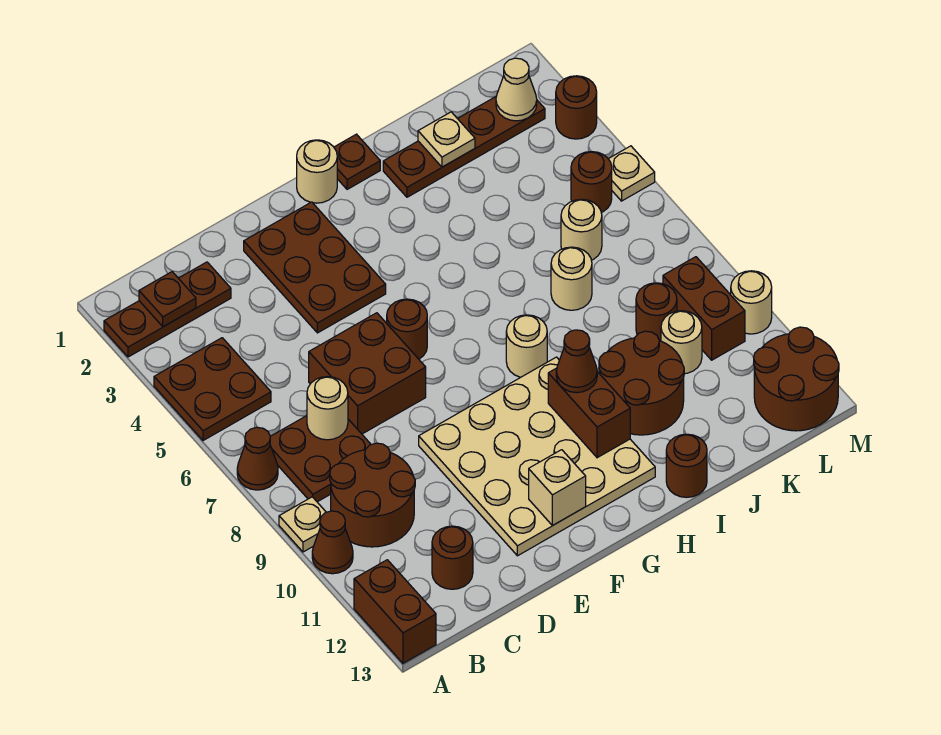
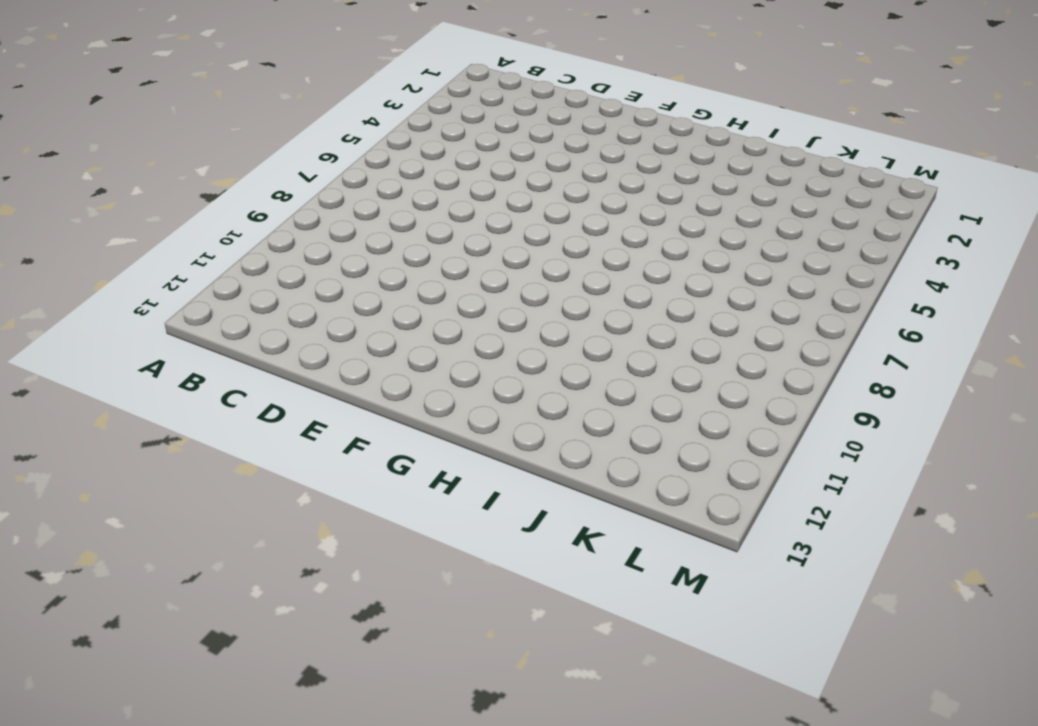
none -> brown 1x3 plate [104,262,231,357]
none -> brown 2x2 plate [154,338,271,441]
none -> brown 1x1 cone [237,427,278,490]
none -> tan 1x1 plate [279,497,326,552]

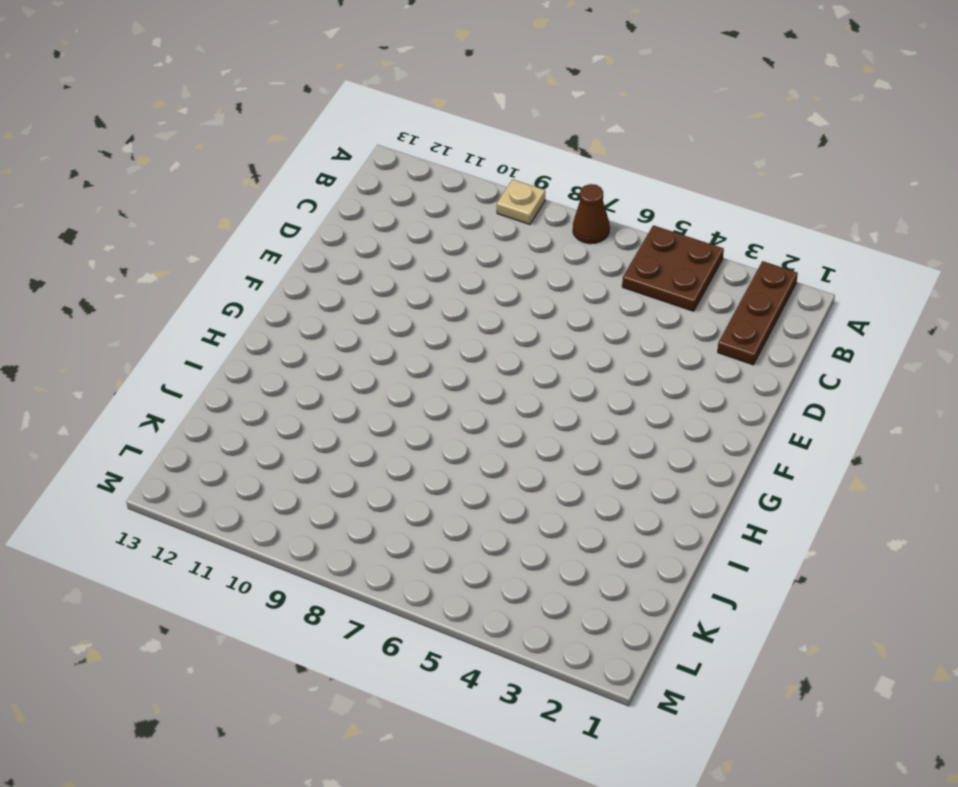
none -> brown 1x1 cone [312,511,353,574]
none -> brown 1x2 brick [354,560,436,663]
none -> brown 2x2 plate [270,416,371,502]
none -> brown 2x2 round brick [330,443,415,547]

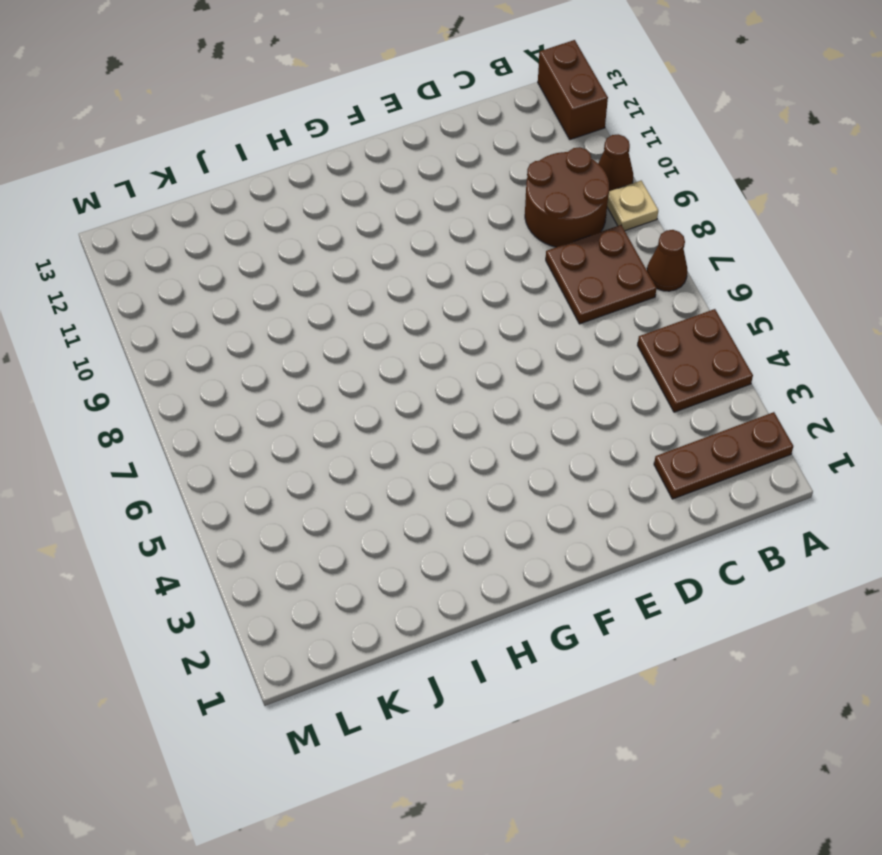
none -> brown 1x1 round brick [432,526,473,589]
none -> brown 2x2 brick [309,313,426,434]
none -> brown 2x3 plate [244,202,386,333]
none -> tan 4x4 plate [419,357,655,556]

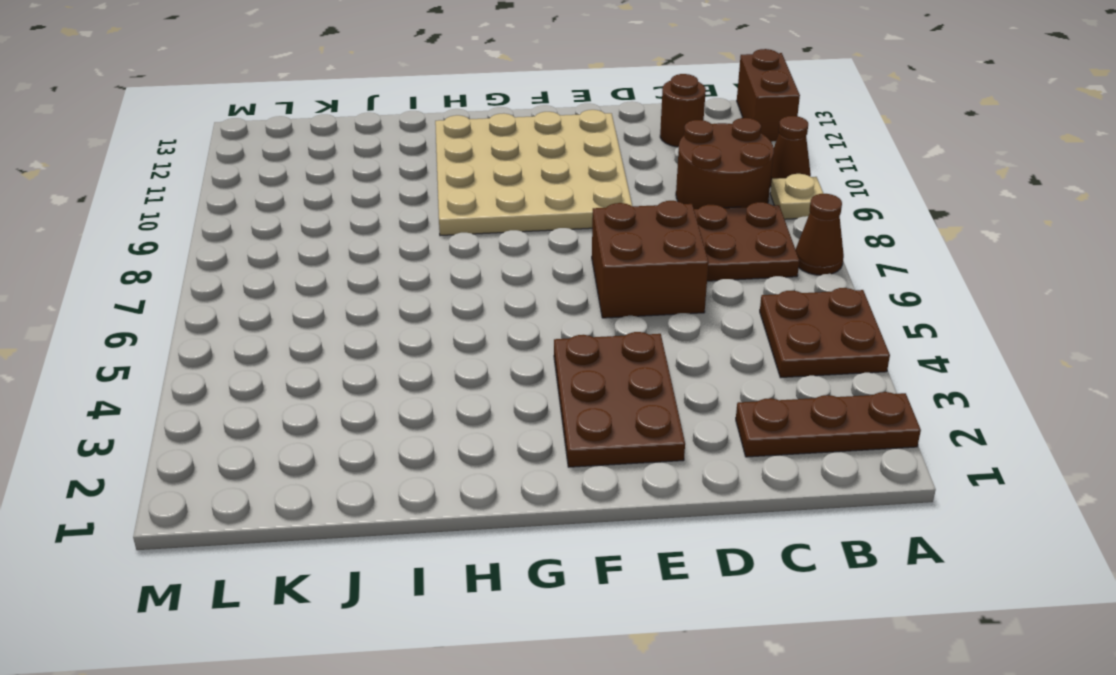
none -> brown 1x1 round brick [387,299,427,359]
none -> tan 1x1 round brick [297,140,337,203]
none -> brown 1x1 plate [334,134,380,189]
none -> tan 1x1 round brick [506,315,547,377]

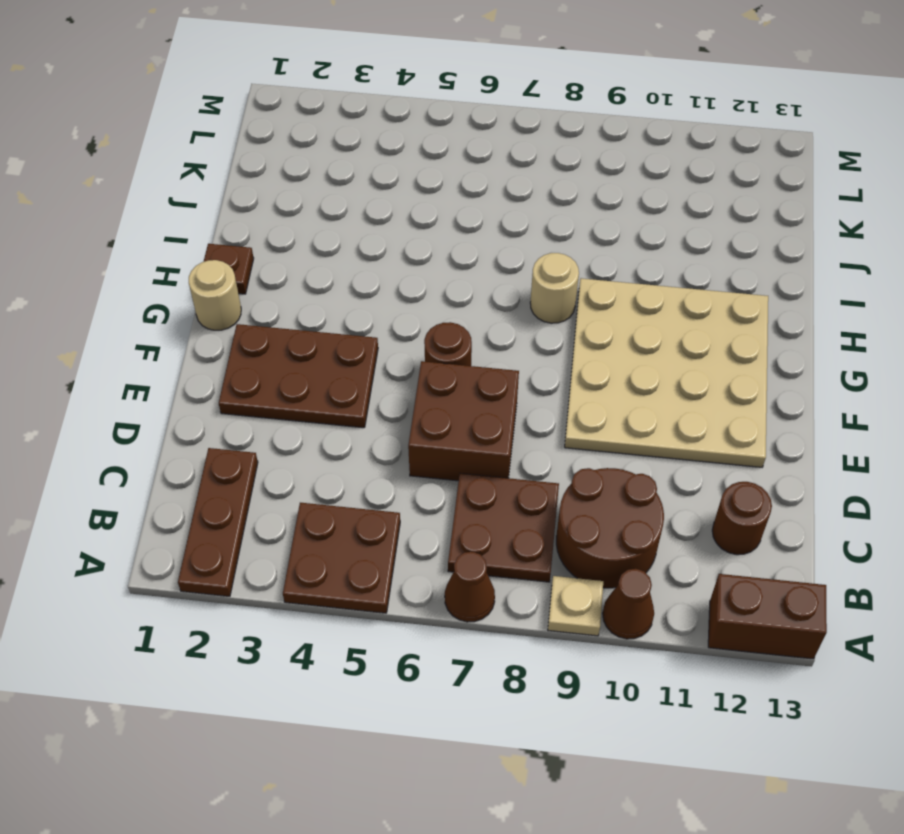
none -> brown 1x4 plate [383,97,545,197]
none -> brown 2x2 round brick [599,331,684,435]
none -> brown 1x1 round brick [666,434,707,497]
none -> tan 1x1 round brick [551,247,592,310]

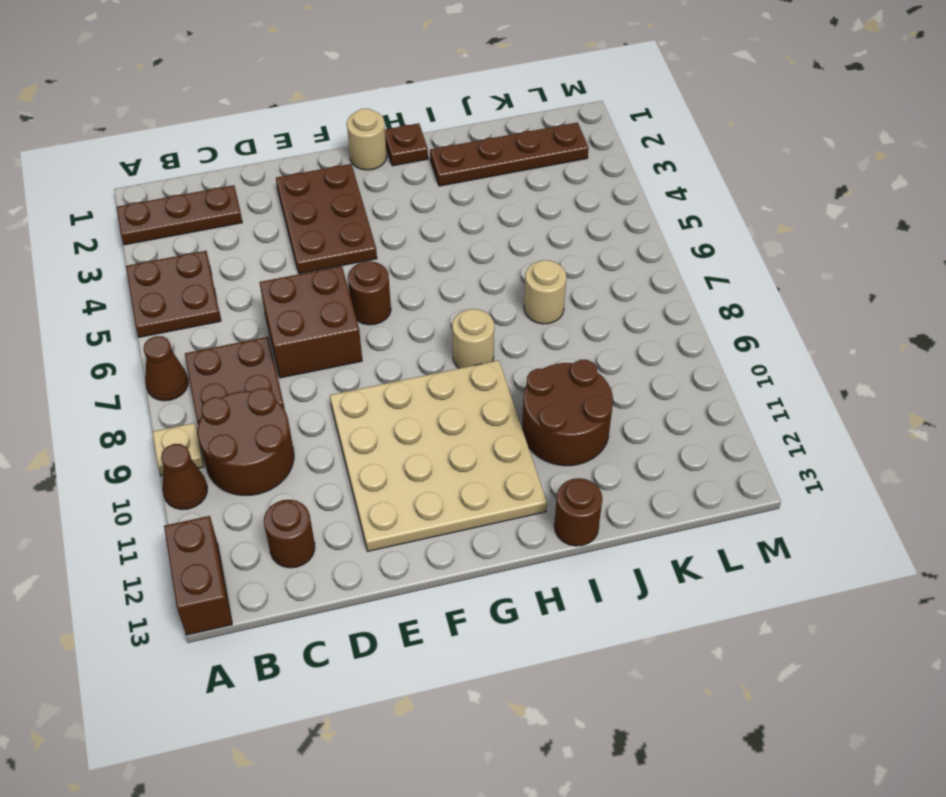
none -> tan 1x1 round brick [561,199,602,260]
none -> brown 1x1 round brick [636,283,677,341]
none -> tan 1x1 round brick [661,311,702,374]
none -> brown 1x1 round brick [571,152,612,212]

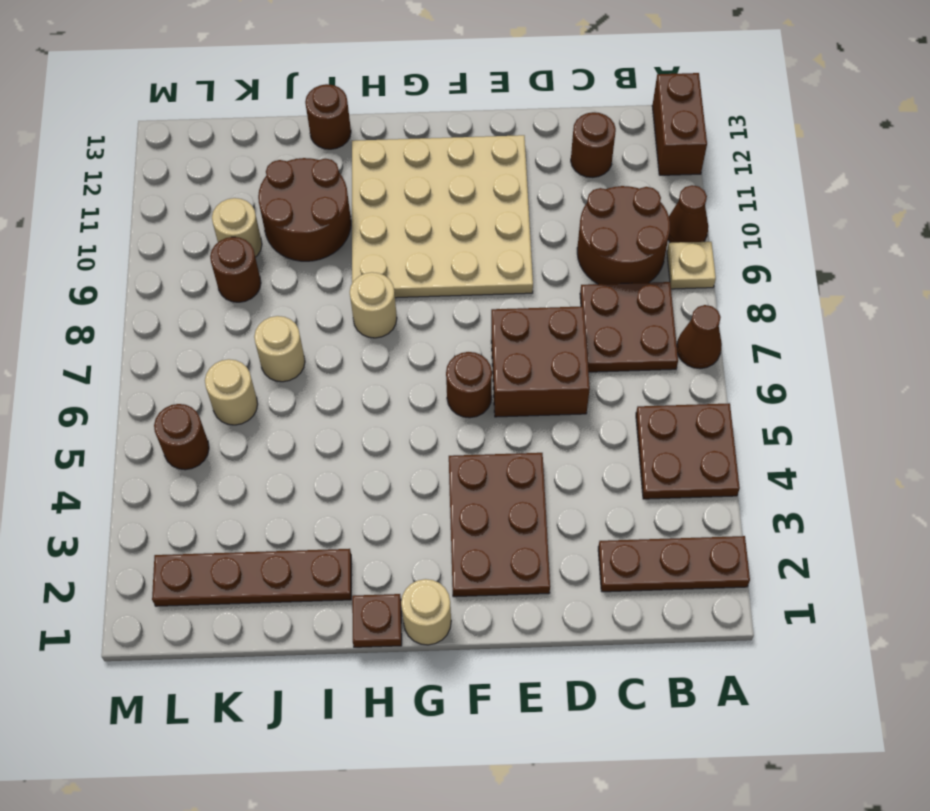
none -> brown 1x2 brick [663,257,745,360]
none -> brown 2x2 round brick [754,327,839,431]
none -> brown 1x1 round brick [556,76,597,139]
none -> tan 1x1 plate [609,146,655,201]

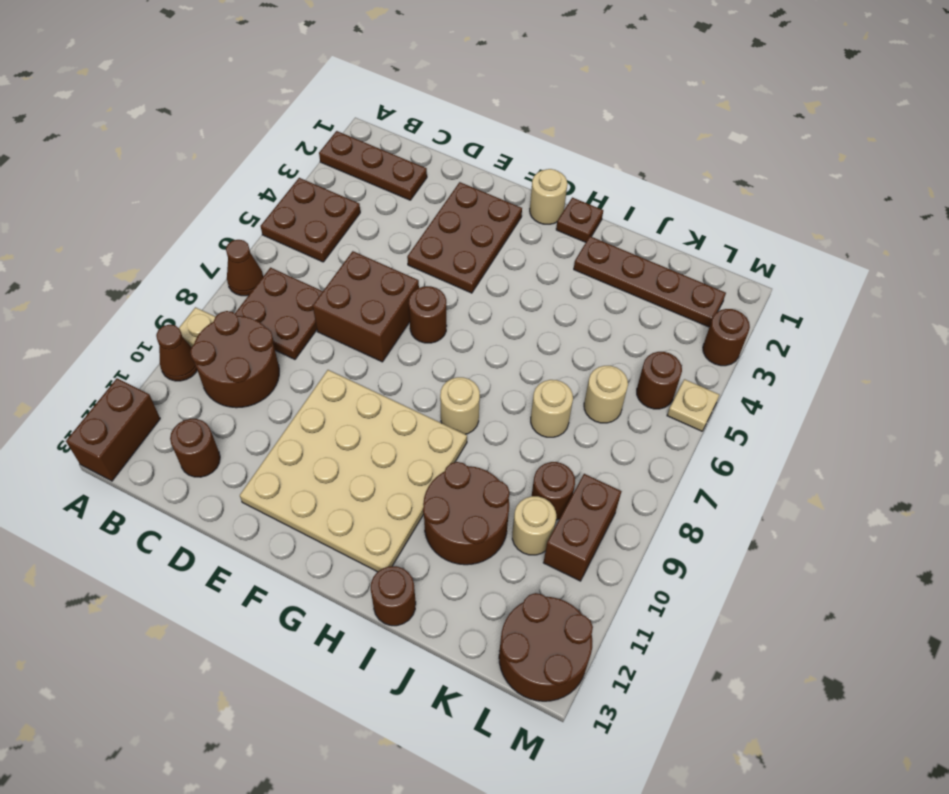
none -> tan 1x1 round brick [730,271,772,334]
none -> brown 1x1 plate [139,272,196,327]
none -> tan 1x1 round brick [307,377,348,440]
none -> tan 1x1 brick [529,450,586,525]

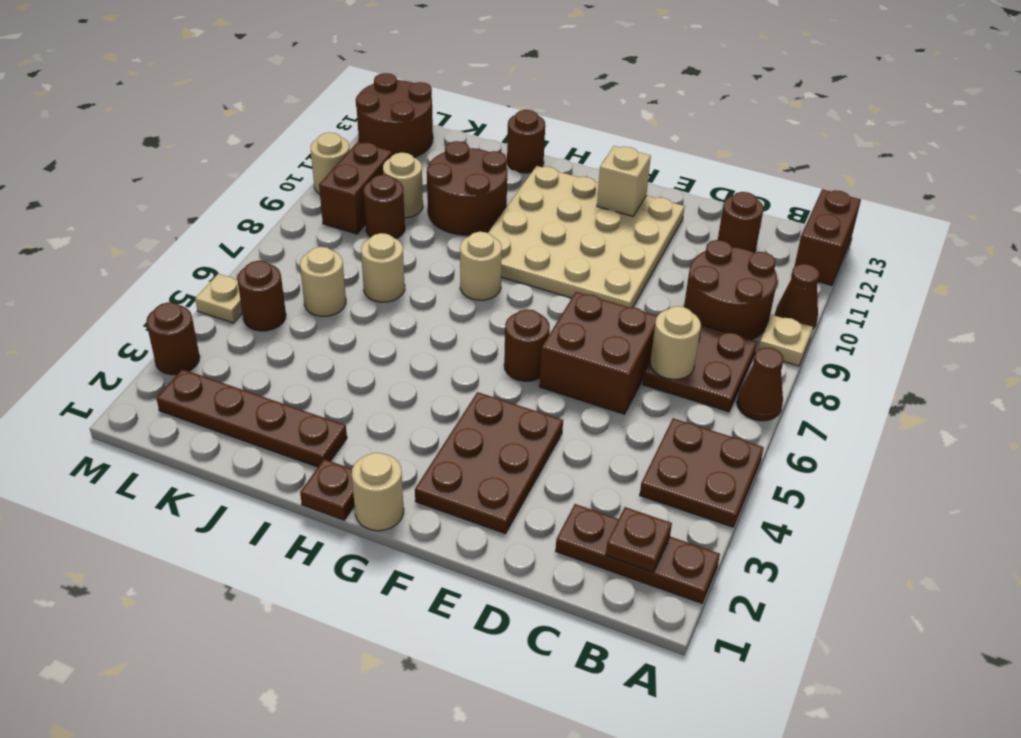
none -> brown 1x2 brick [548,368,630,458]
none -> tan 1x1 plate [418,112,475,167]
none -> tan 1x1 cone [496,58,537,121]
none -> brown 1x1 cone [556,330,597,393]

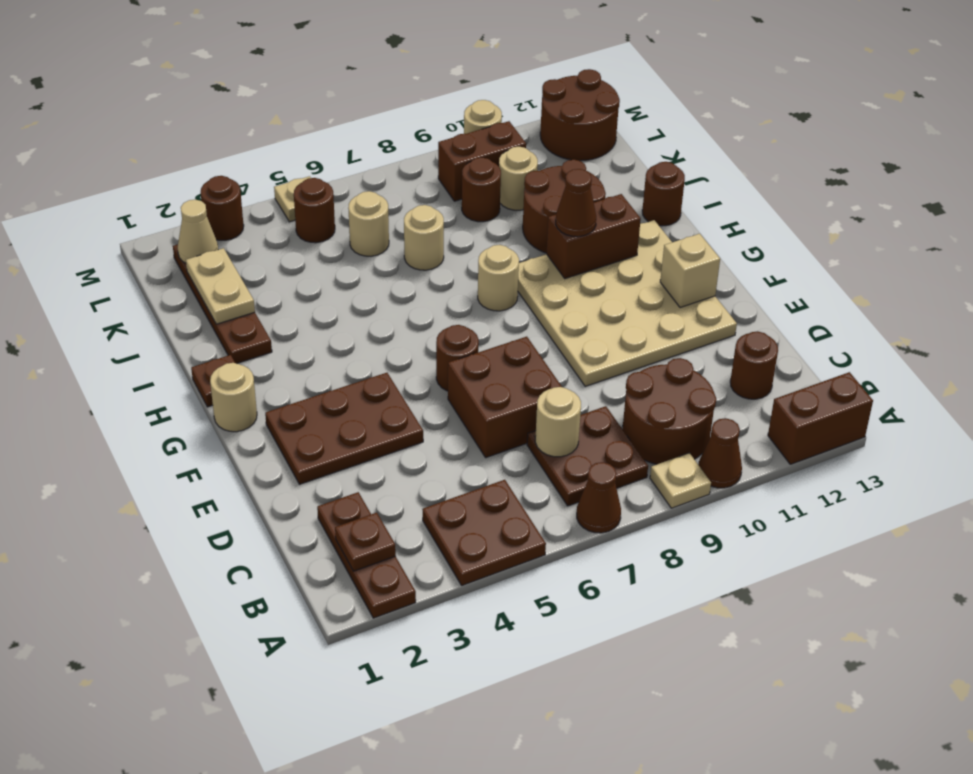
tan 1x2 plate [186,248,255,324] -> tan 1x1 plate [418,112,475,167]

